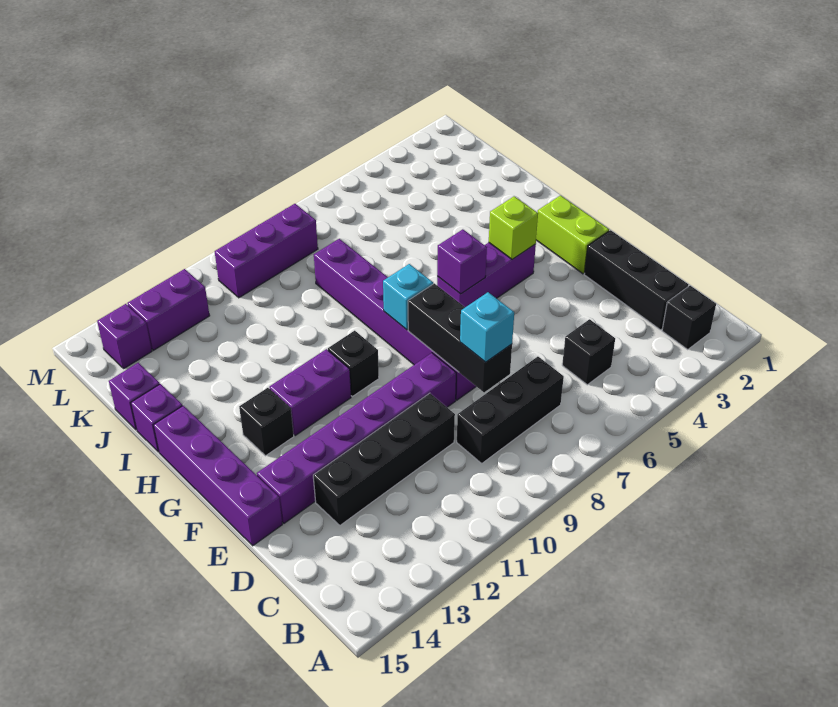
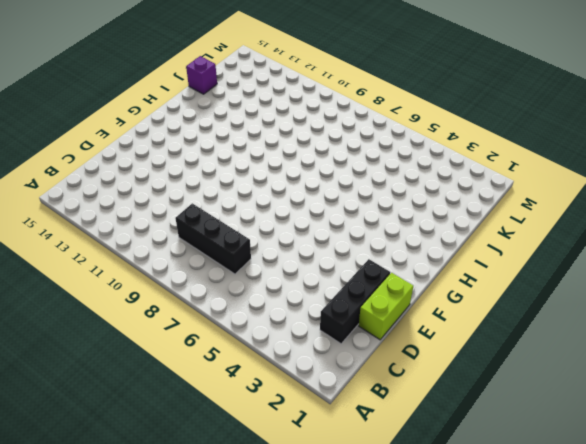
lime 1x2 brick [359,273,413,340] -> lime 1x2 brick moved to [536,196,609,274]
none -> black 1x1 brick [662,286,716,350]
none -> black 1x1 brick [562,319,615,385]
none -> black 1x4 brick [313,393,455,525]

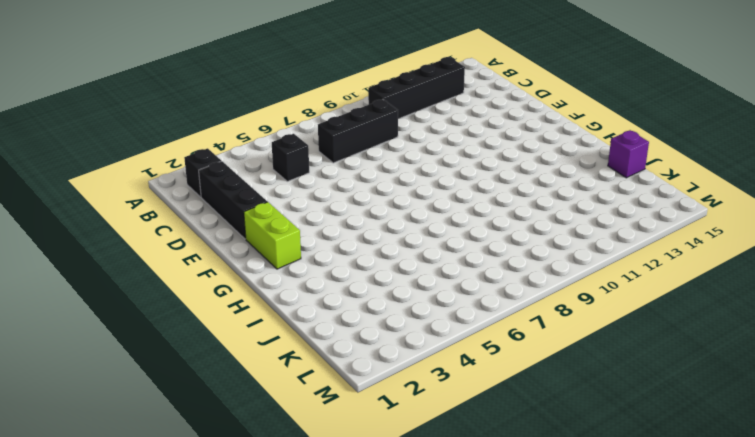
black 1x4 brick [368,57,465,119] -> black 1x4 brick moved to [313,393,455,525]
none -> purple 1x6 brick [314,239,476,400]
none -> purple 1x6 brick [257,353,456,523]
none -> purple 1x4 brick [153,406,282,546]

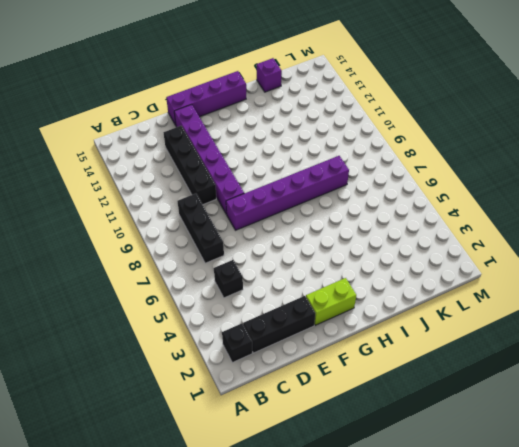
none -> purple 1x3 brick [437,243,536,307]
none -> black 1x1 brick [328,331,379,396]
none -> purple 1x2 brick [269,349,351,436]

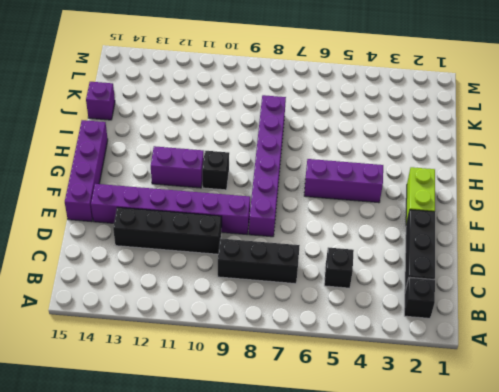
none -> black 1x1 brick [239,388,294,456]
none -> purple 1x1 brick [131,384,182,452]
none -> purple 1x3 brick [215,204,318,298]

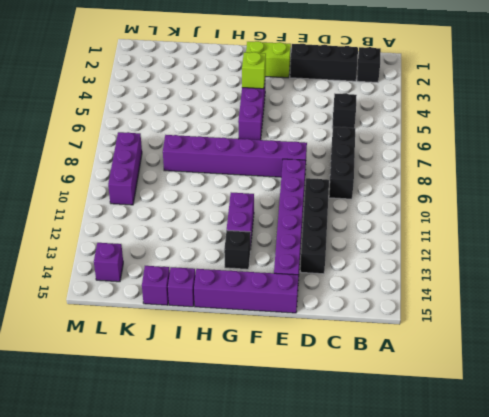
none -> black 1x1 brick [328,331,379,396]
none -> purple 1x2 brick [127,269,210,350]
none -> black 1x3 brick [408,283,512,392]

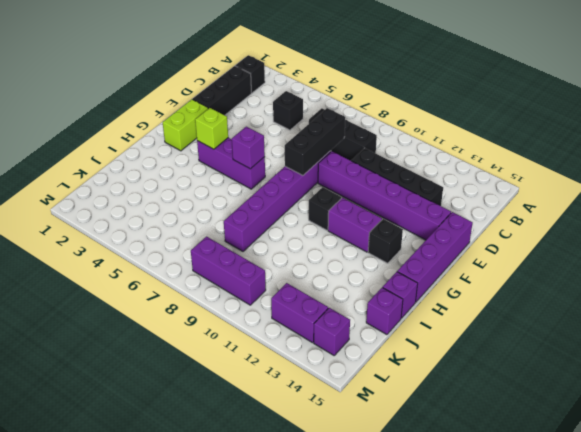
none -> cyan 1x1 brick [383,264,433,330]
none -> cyan 1x1 brick [460,292,514,362]

